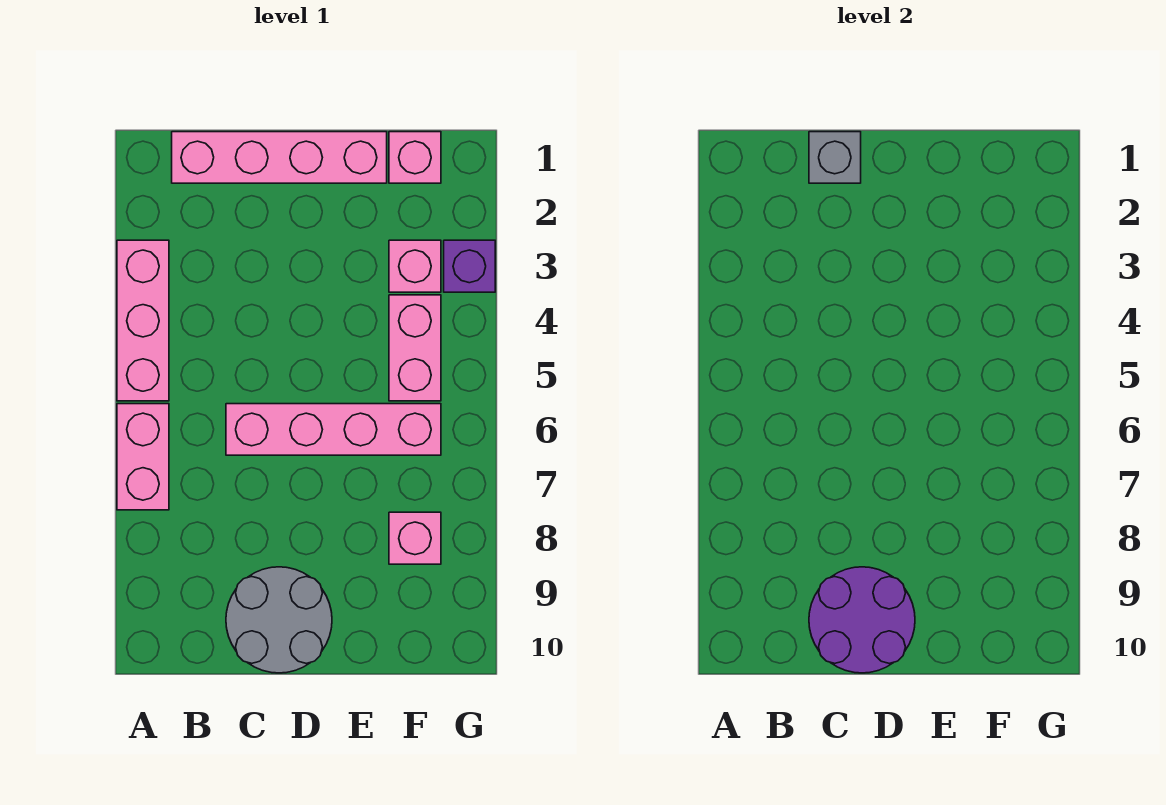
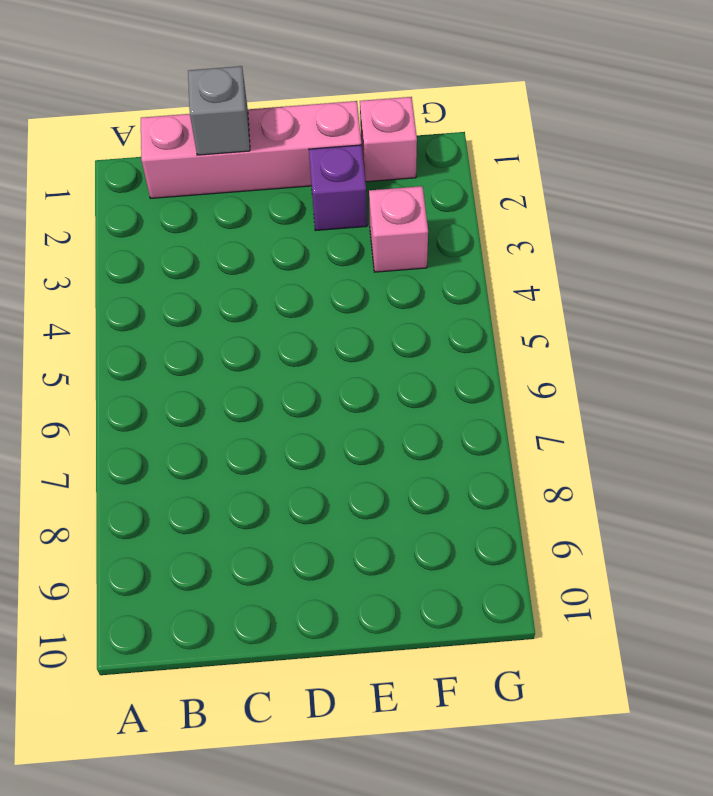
purple 1x1 brick [309,145,367,230] -> purple 1x1 brick moved to [444,240,495,292]
none -> pink 1x3 brick [117,240,169,401]
none -> pink 1x2 brick [117,404,169,510]
none -> pink 1x4 brick [226,404,441,455]

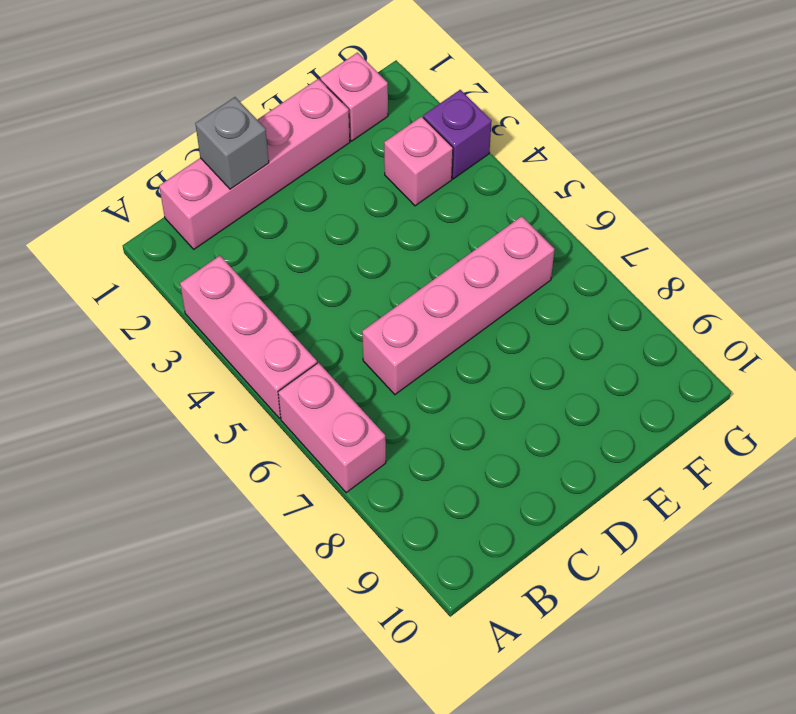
none -> grey 2x2 round brick [226,567,332,673]
none -> pink 1x2 brick [389,295,441,401]
none -> pink 1x1 brick [389,512,441,564]

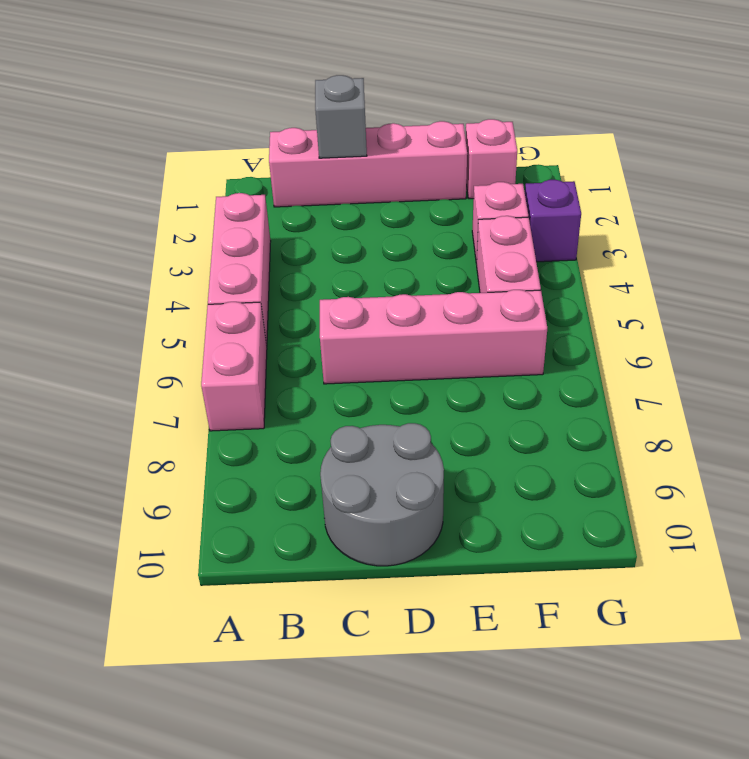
none -> pink 1x1 brick [389,512,441,564]
none -> purple 2x2 round brick [809,567,915,673]

